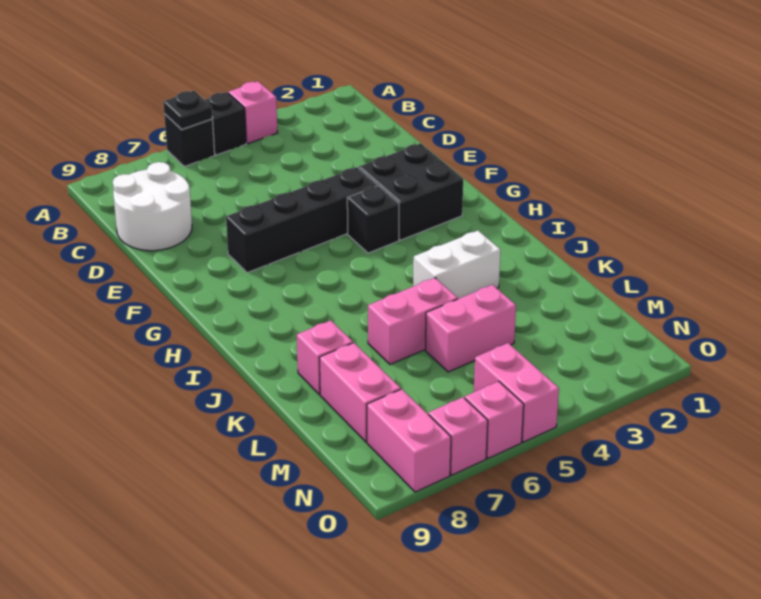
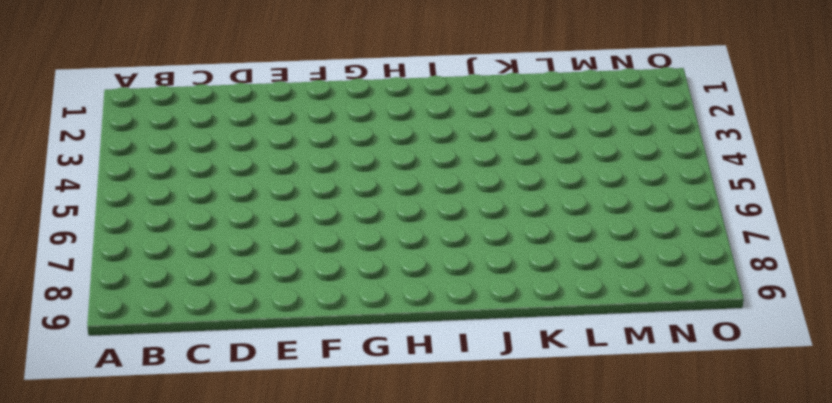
none -> pink 1x1 brick [228,81,278,144]
none -> black 1x1 brick [205,92,246,155]
none -> black 1x1 brick [164,114,215,167]

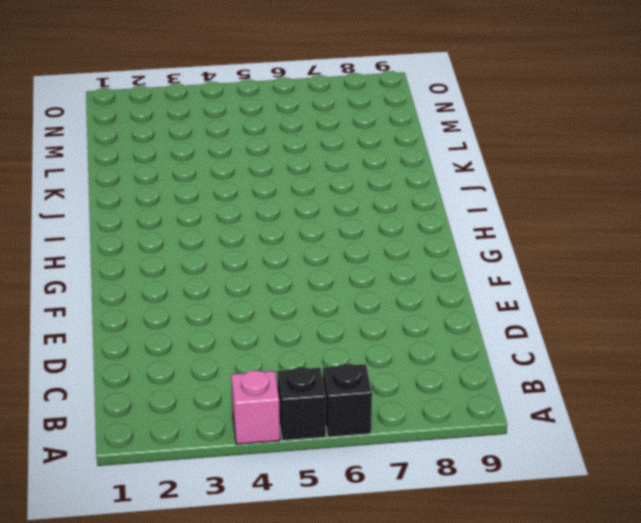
none -> white 2x2 round brick [113,162,192,251]
none -> black 2x2 brick [359,143,463,240]
none -> black 1x4 brick [226,167,377,273]

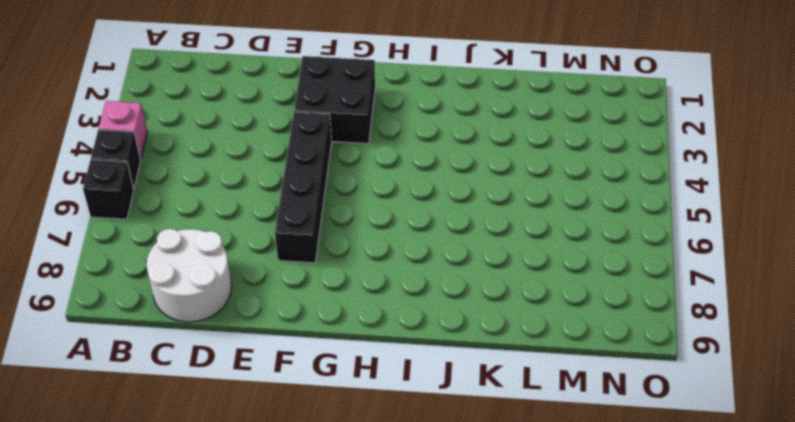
none -> black 1x1 brick [347,186,399,253]
none -> white 1x2 brick [413,231,500,299]
none -> pink 1x2 brick [368,278,458,364]

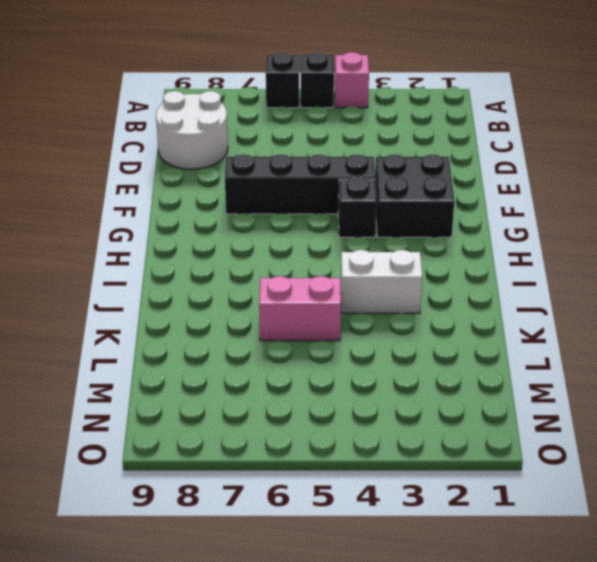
none -> pink 1x1 brick [297,320,353,395]
none -> pink 1x2 brick [425,285,516,372]
none -> pink 1x2 brick [319,343,401,442]

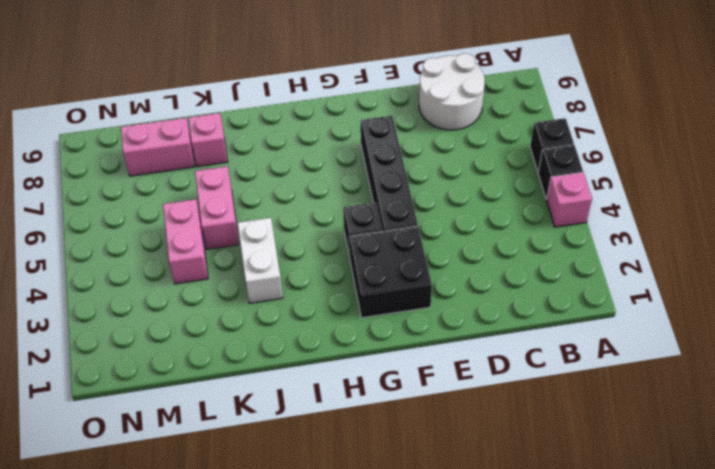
none -> pink 1x2 brick [474,343,559,442]
none -> pink 1x2 brick [367,389,451,492]
none -> pink 1x1 brick [465,381,524,458]

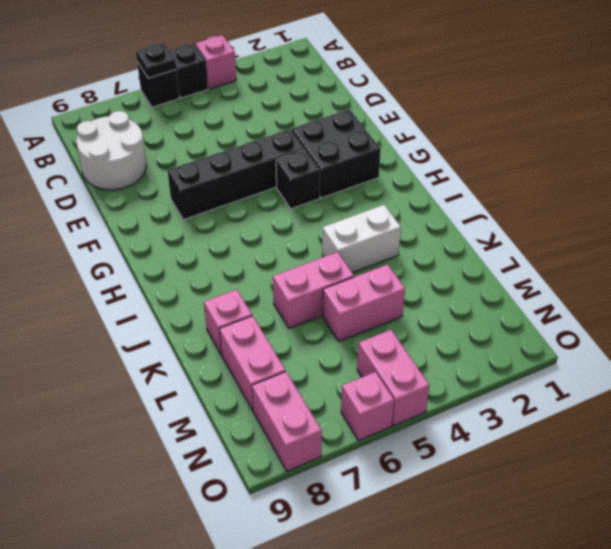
none -> pink 1x1 brick [428,397,488,475]

